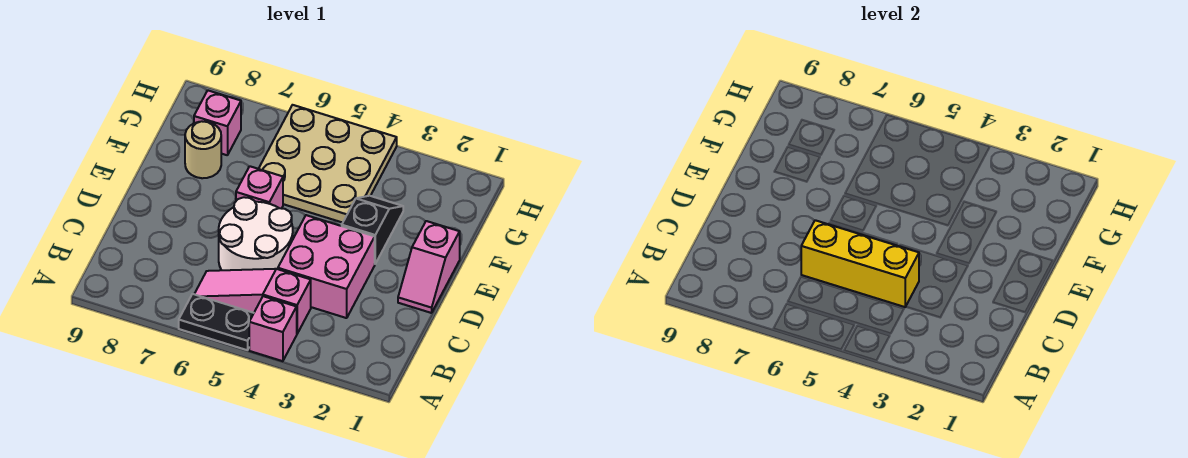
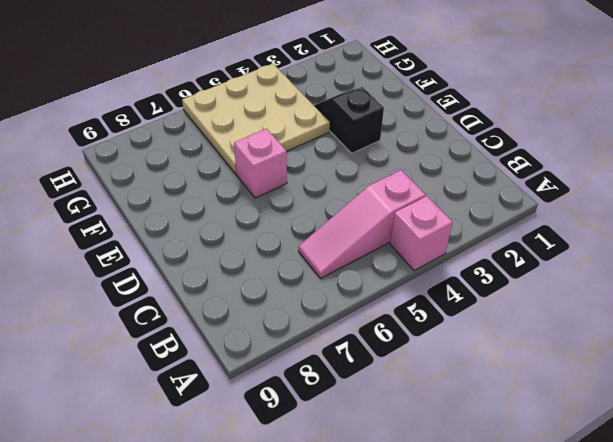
none -> black 1x2 plate [179,294,254,350]
none -> pink 2x2 brick [278,215,375,318]
none -> white 2x2 round brick [219,197,293,270]

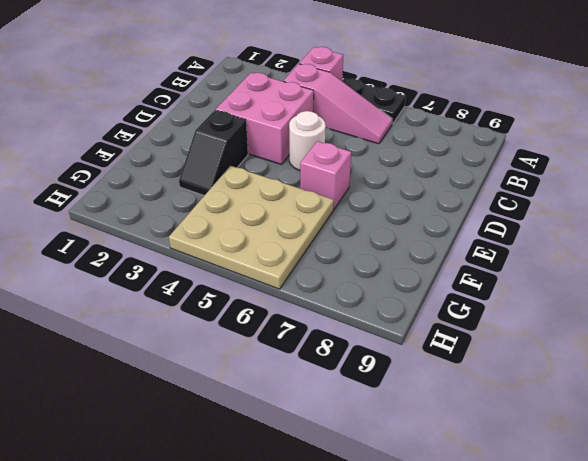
white 1x1 round brick [289,111,326,170] -> white 2x2 round brick [219,197,293,270]
none -> pink 1x2 slope [398,221,460,313]
none -> tan 1x1 round brick [185,121,221,178]
none -> pink 1x1 brick [194,91,241,155]

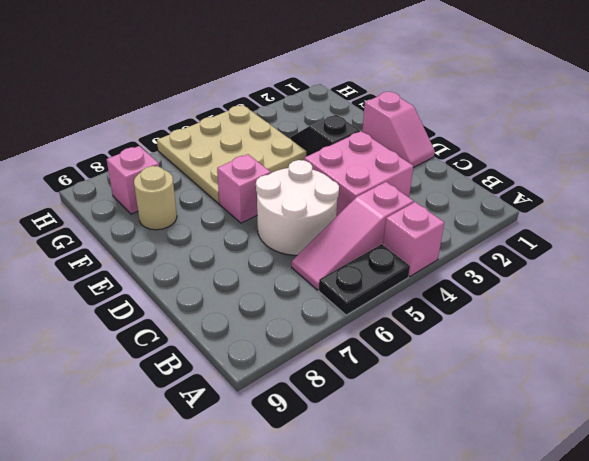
none -> yellow 1x3 brick [801,220,919,307]

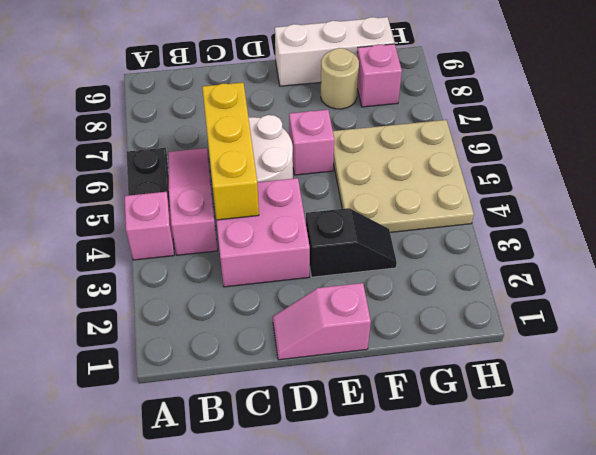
white 1x3 brick [275,17,394,86] -> none

